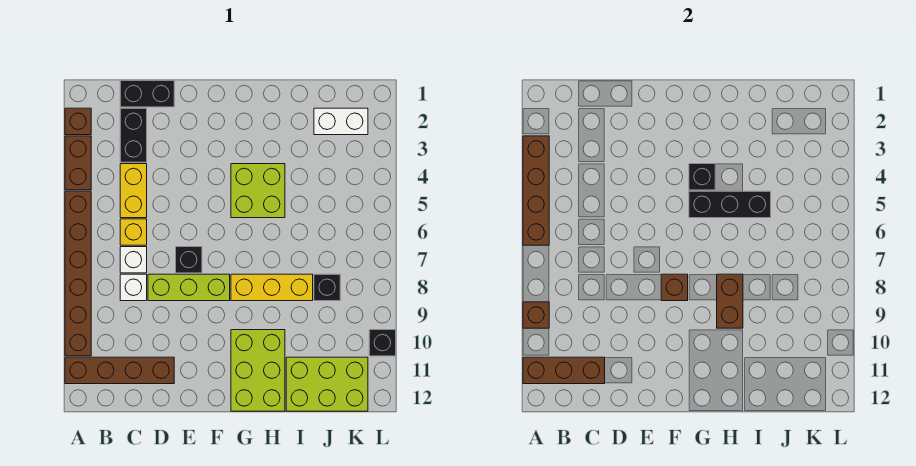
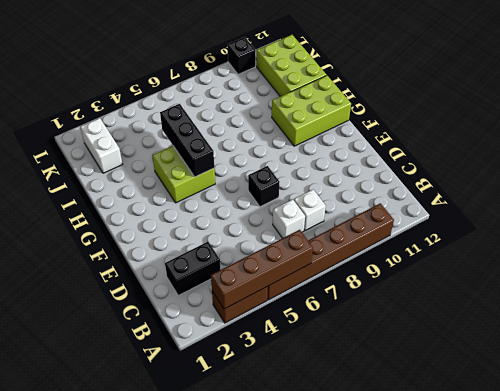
none -> brown 1x1 brick [65,108,91,135]
none -> brown 1x4 brick [65,357,174,384]
none -> black 1x2 brick [120,81,174,107]

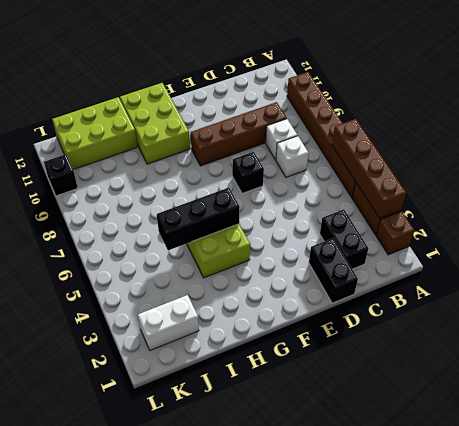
brown 1x4 brick [191,102,287,166] -> brown 1x4 brick moved to [65,357,174,384]
black 1x2 brick [309,238,358,303] -> black 1x2 brick turned to [120,81,174,107]
none -> yellow 1x2 brick [120,164,147,218]
none -> yellow 1x1 brick [120,219,147,245]
none -> lime 1x3 brick [148,274,230,301]

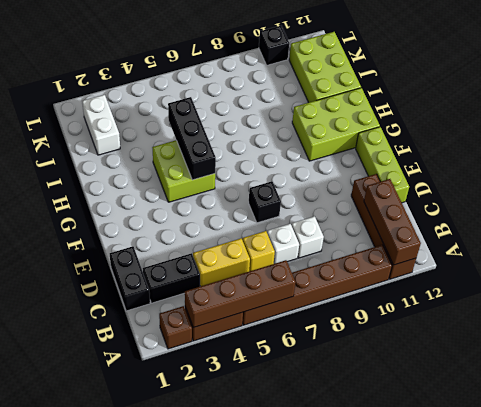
lime 1x3 brick [356,127,409,203] -> lime 1x3 brick moved to [148,274,230,301]
none -> yellow 1x3 brick [231,274,313,301]
none -> black 1x1 brick [314,274,340,301]
none -> brown 1x1 brick [523,302,549,328]

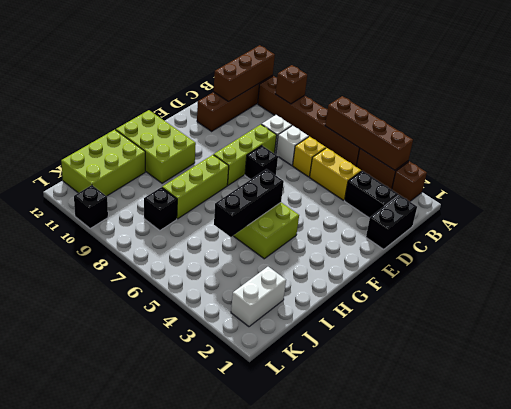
lime 1x3 brick [162,155,229,219] -> yellow 1x3 brick [231,274,313,301]
none -> brown 1x1 brick [661,274,688,301]
none -> black 1x1 brick [689,164,715,190]
none -> brown 1x2 brick [717,274,743,328]

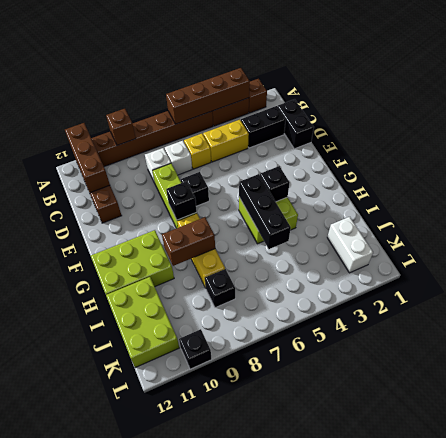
black 1x1 brick [166,181,197,220] -> brown 1x1 brick [661,274,688,301]

